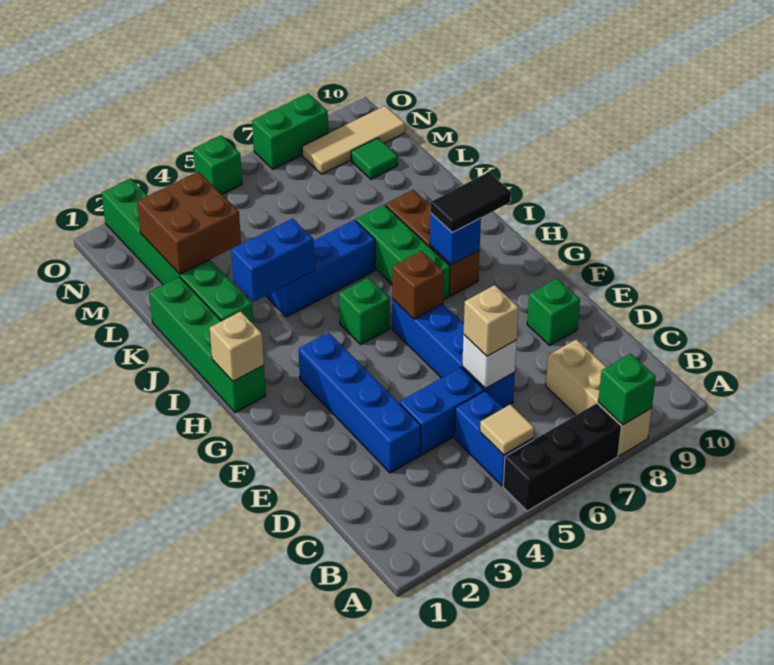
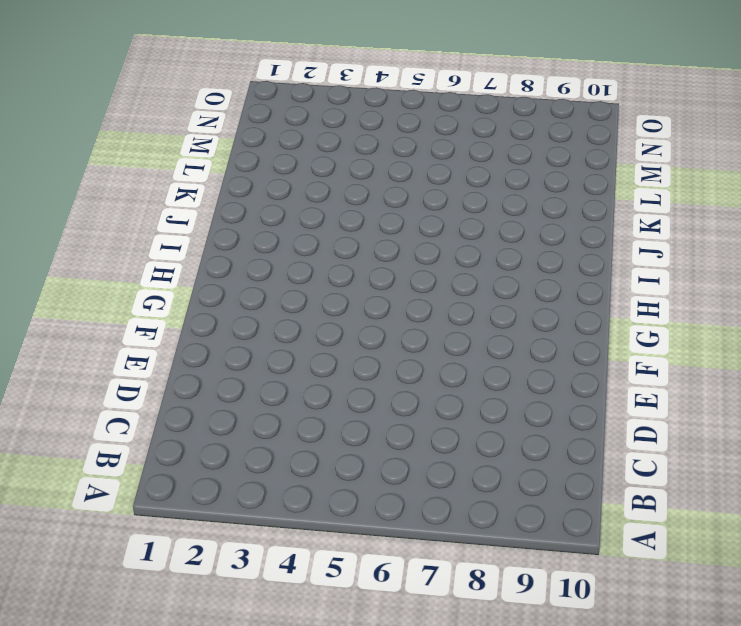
none -> black 1x3 brick [503,403,621,511]
none -> tan 1x3 brick [546,339,652,456]
none -> blue 1x2 brick [454,391,534,486]

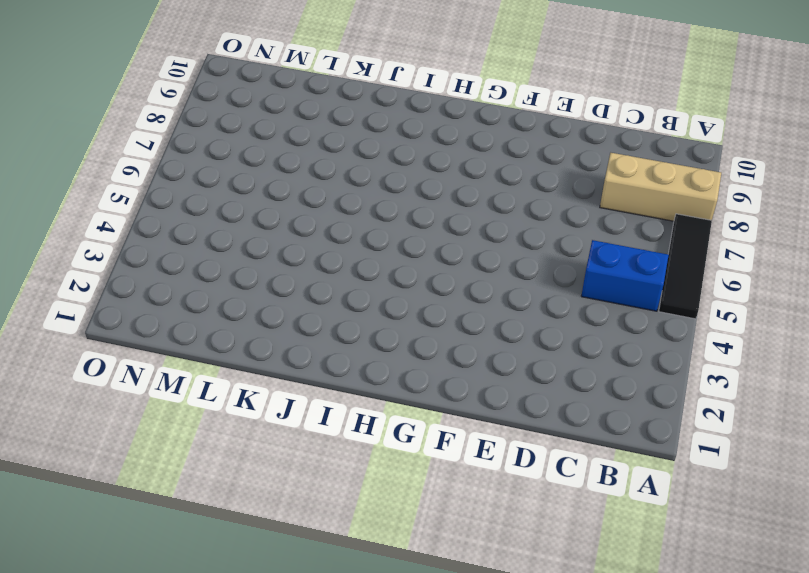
black 1x3 tile [659,214,712,319] -> black 1x3 brick [503,403,621,511]
none -> blue 1x4 brick [299,333,421,473]
none -> blue 1x2 brick [400,367,484,455]
none -> blue 1x4 brick [392,299,515,408]

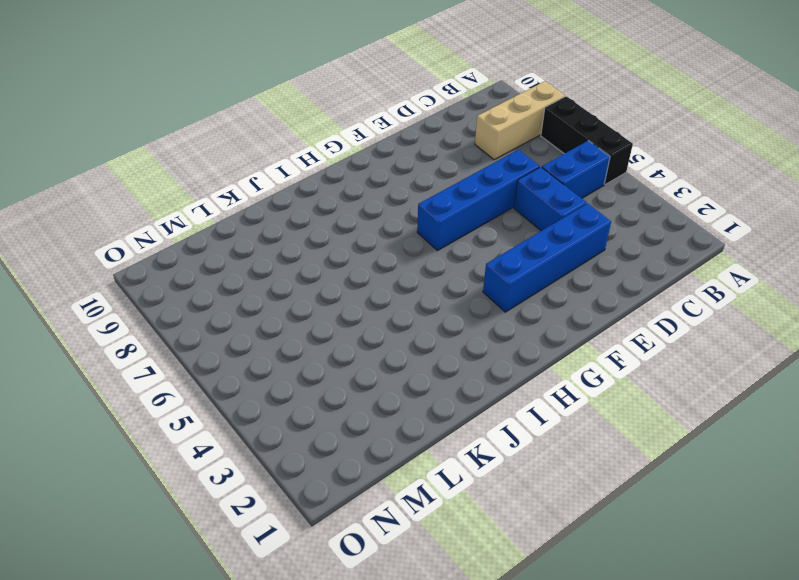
none -> green 1x1 brick [527,279,580,345]
none -> green 1x4 brick [149,277,266,413]
none -> green 1x1 brick [339,278,390,344]

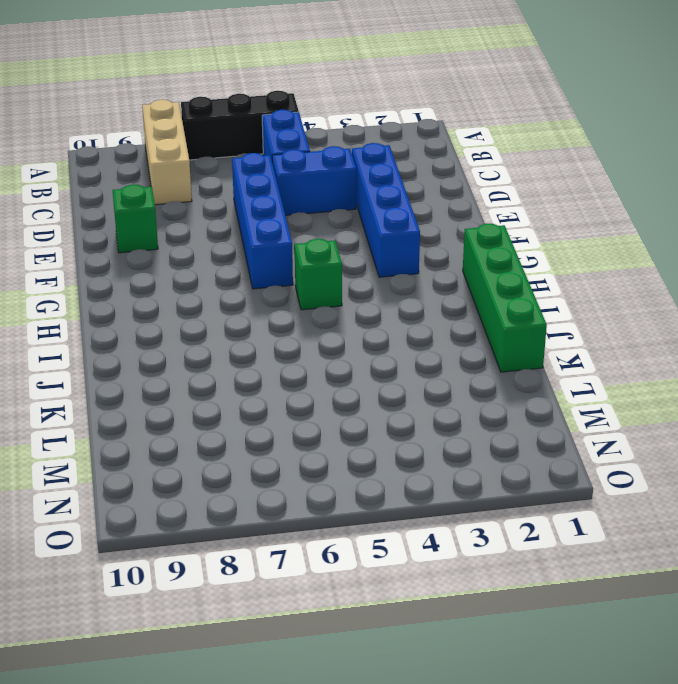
none -> green 1x3 brick [356,205,450,300]
none -> brown 1x3 brick [385,190,480,296]
none -> green 1x6 brick [102,179,253,323]

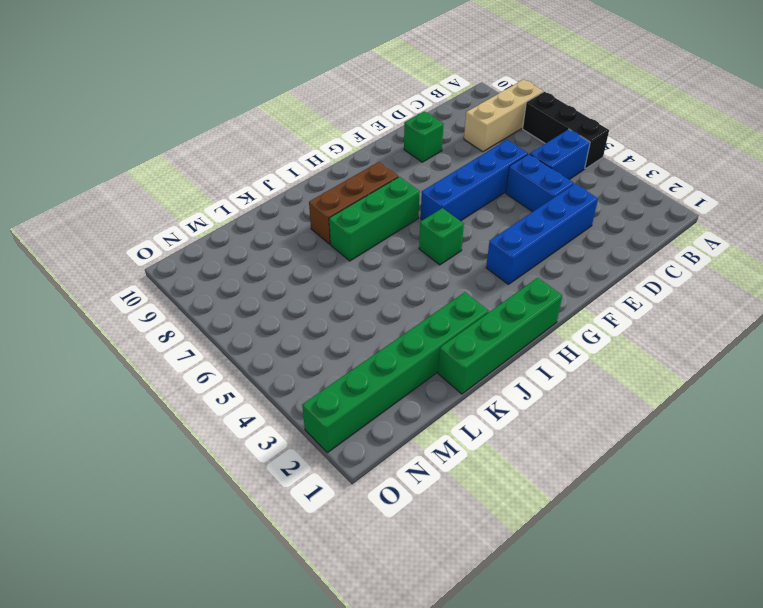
none -> blue 1x3 brick [266,220,375,317]
none -> green 1x1 tile [351,138,398,179]
none -> tan 1x3 tile [302,106,405,174]

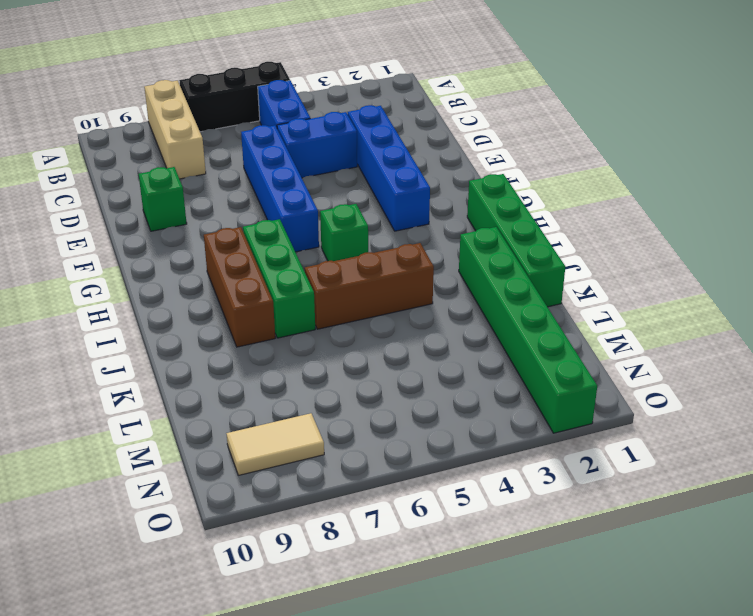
brown 1x3 brick [305,243,434,329] -> blue 1x3 brick [266,220,375,317]
tan 1x2 tile [226,413,324,475] -> tan 1x3 tile [302,106,405,174]
none -> green 1x1 tile [351,138,398,179]
none -> green 1x1 brick [193,135,242,194]
none -> green 1x2 brick [252,94,328,169]

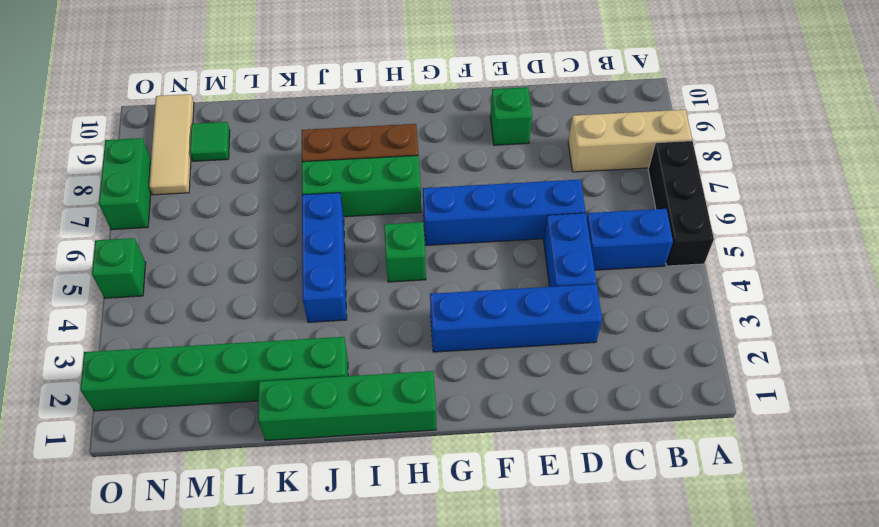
none -> green 1x1 brick [598,354,656,425]
none -> tan 1x1 tile [480,404,534,455]
none -> white 1x1 brick [462,335,517,388]

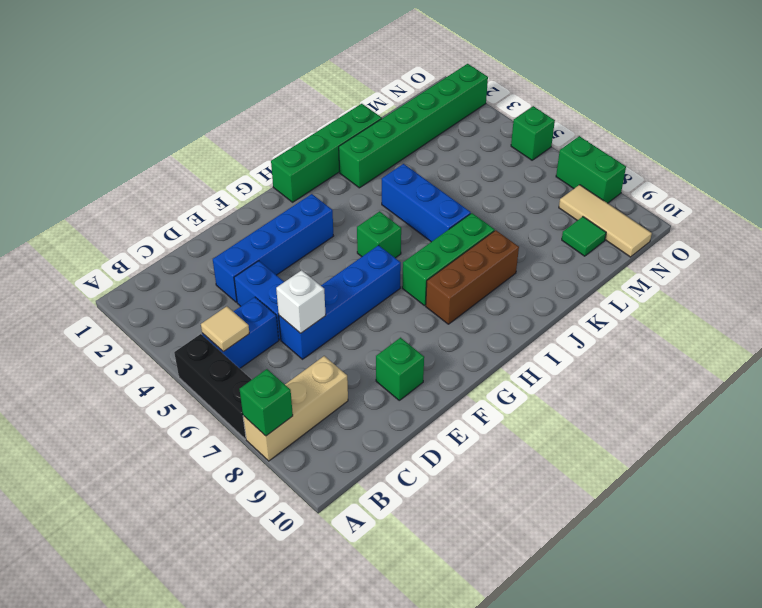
none -> brown 1x1 brick [392,251,444,319]
none -> tan 1x1 brick [210,311,264,381]
none -> blue 1x1 brick [430,213,481,265]

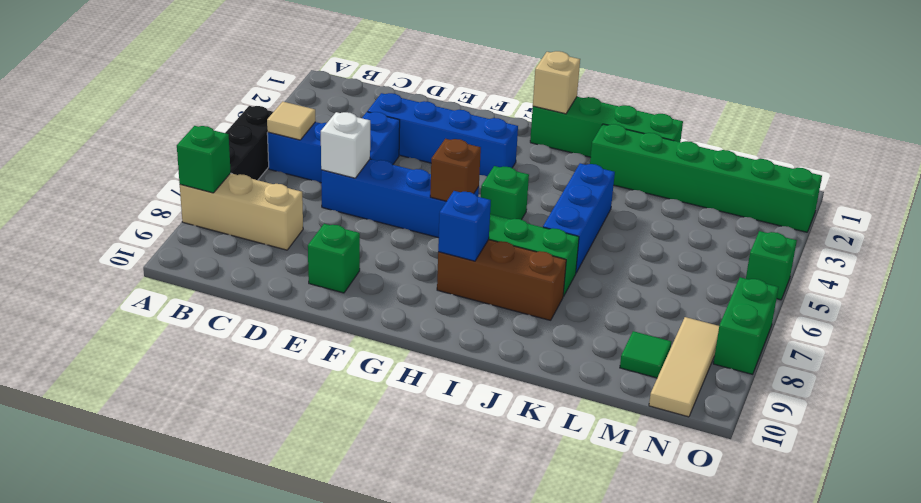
none -> blue 1x2 brick [231,218,315,302]
none -> brown 2x2 brick [137,172,241,274]
none -> tan 1x1 brick [463,285,519,356]

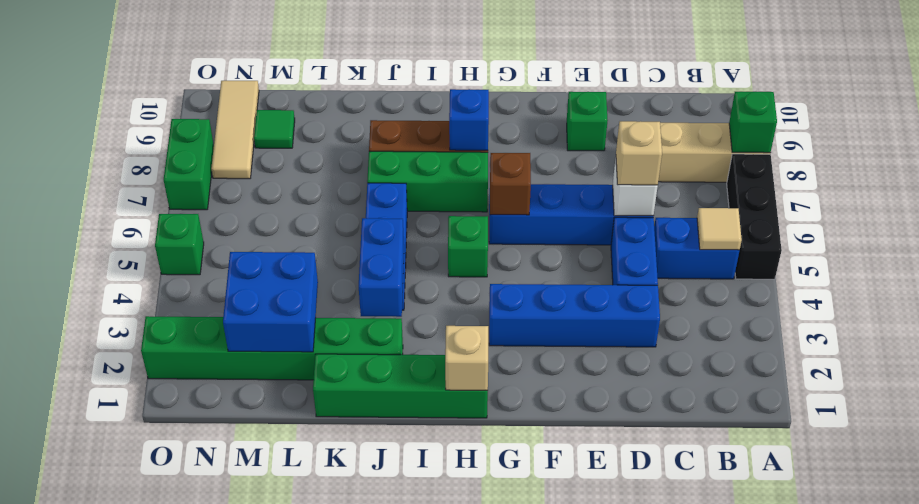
blue 2x2 brick [223,252,318,352] -> brown 2x2 brick [137,172,241,274]
none -> black 1x2 tile [430,172,511,233]

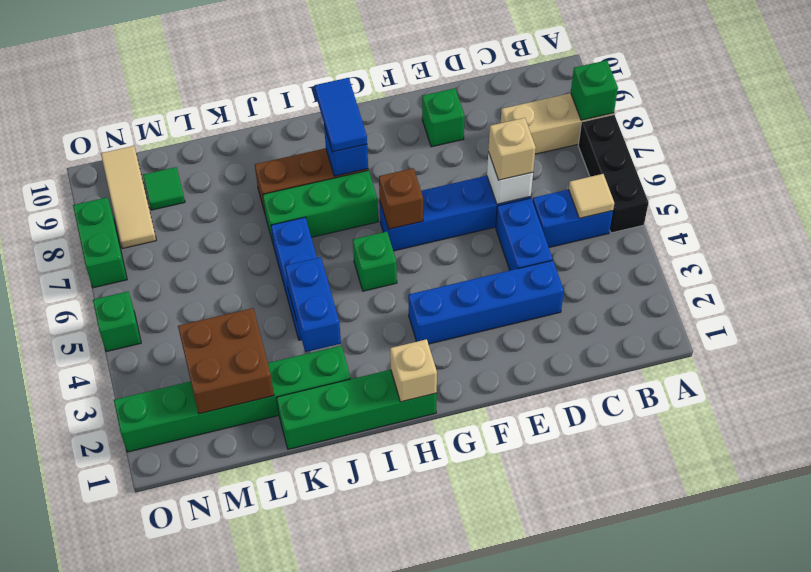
blue 1x2 tile [315,78,367,152] -> black 1x2 tile [430,172,511,233]

